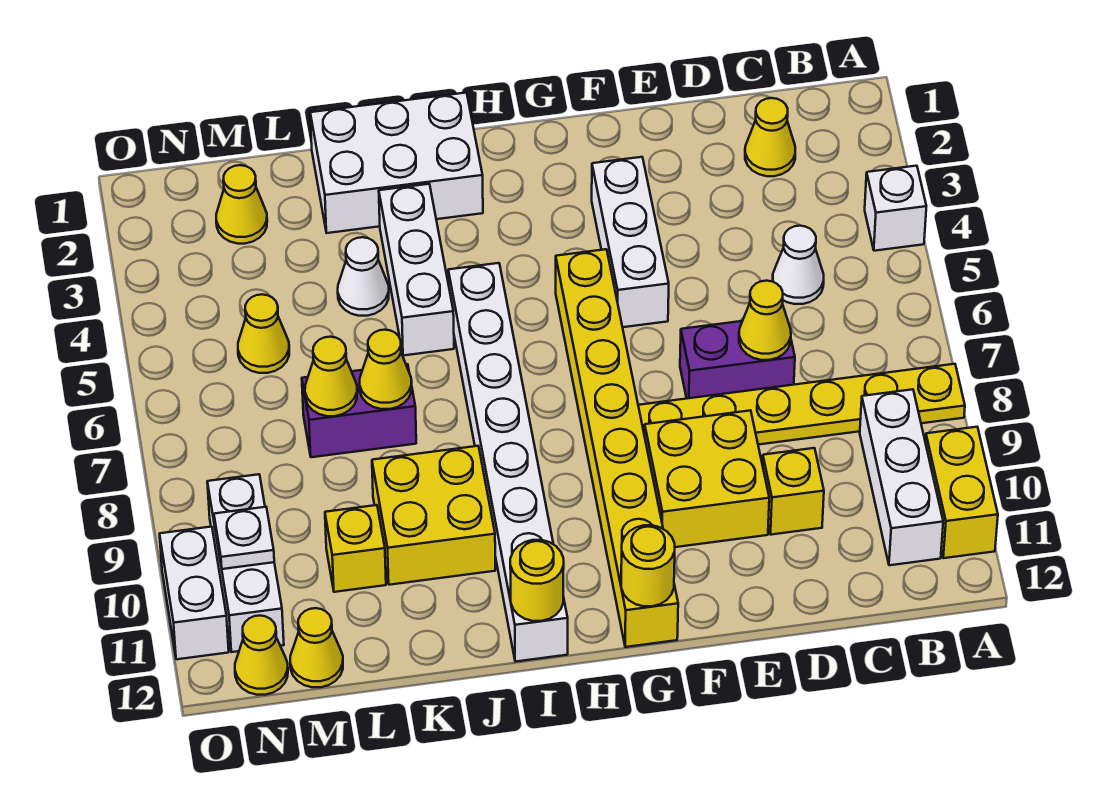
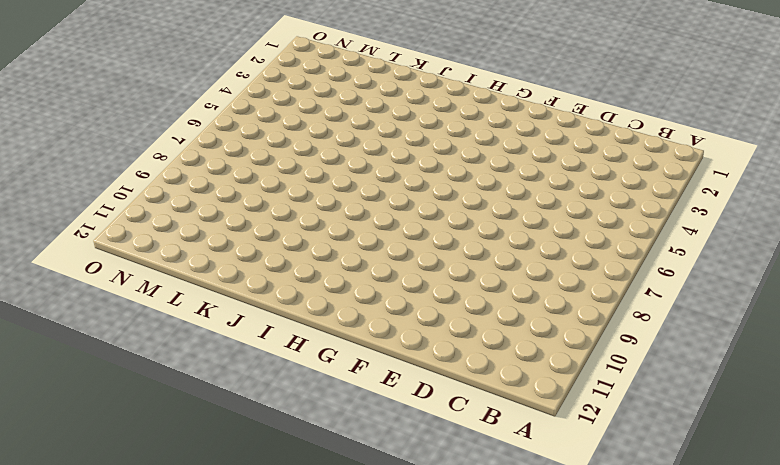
none -> white 1x1 brick [865,166,926,251]
none -> yellow 1x6 plate [638,364,965,445]
none -> yellow 1x2 brick [925,427,998,558]
none -> white 1x3 brick [860,389,943,565]

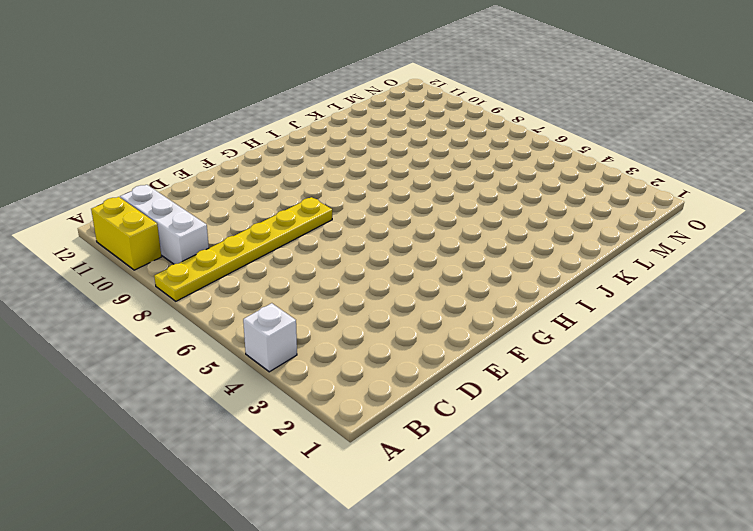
none -> yellow 1x1 cone [745,98,795,176]
none -> white 1x1 cone [773,226,824,304]
none -> purple 1x2 brick [680,321,795,398]
none -> yellow 1x1 brick [762,448,824,535]

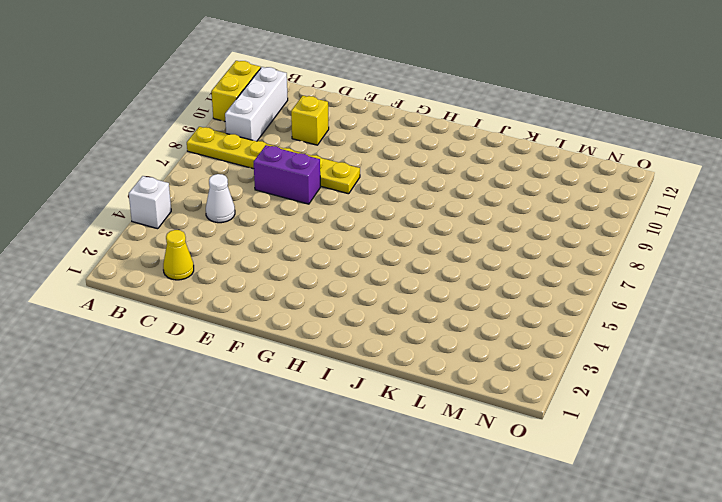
none -> yellow 2x2 brick [645,410,769,547]
none -> white 1x3 brick [592,157,669,327]
none -> yellow 1x8 brick [556,249,678,647]
none -> white 2x3 brick [310,93,483,233]

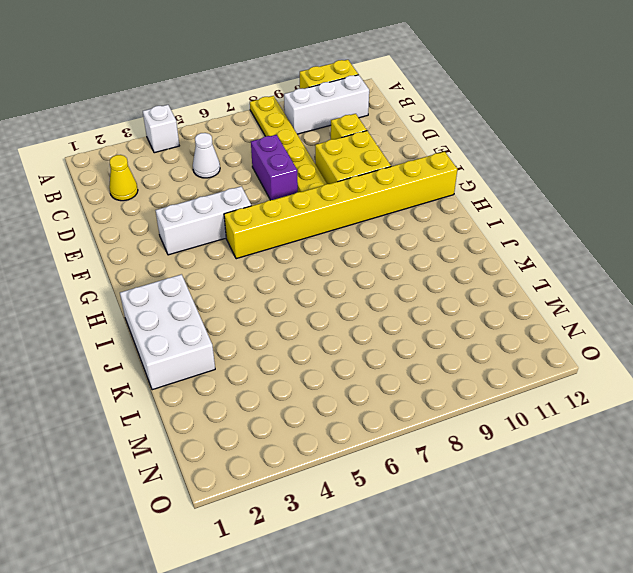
none -> white 1x8 brick [448,263,568,662]
none -> white 1x3 brick [379,184,454,356]
none -> yellow 2x2 brick [372,446,495,585]
none -> white 1x1 cone [338,237,389,316]

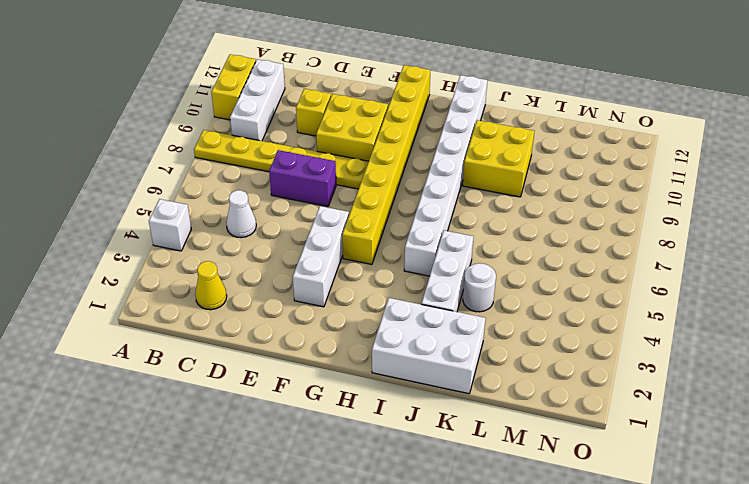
white 1x1 round brick [463,263,496,312] -> white 1x1 cone [338,237,389,316]
none -> purple 1x2 brick [302,364,416,457]
none -> yellow 1x1 brick [325,505,386,592]
none -> yellow 1x1 cone [216,165,267,244]
none -> yellow 1x1 cone [238,294,289,373]

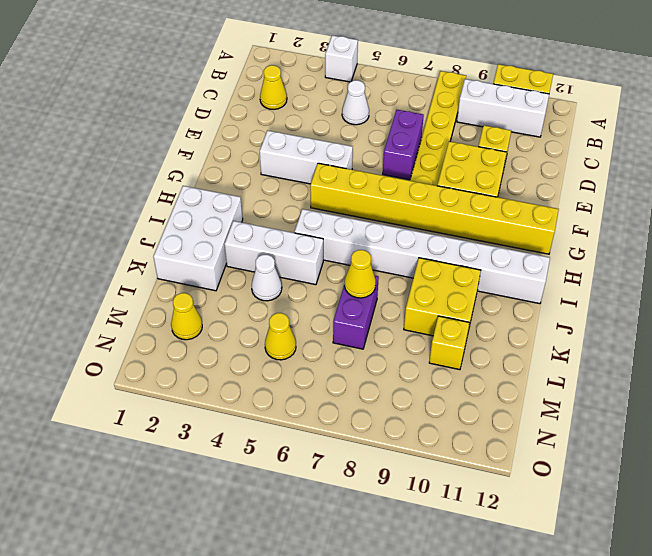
none -> yellow 1x1 cone [290,608,343,687]
none -> white 1x3 brick [207,474,284,652]
none -> yellow 1x1 cone [235,616,288,695]
none -> white 1x2 brick [160,527,229,659]

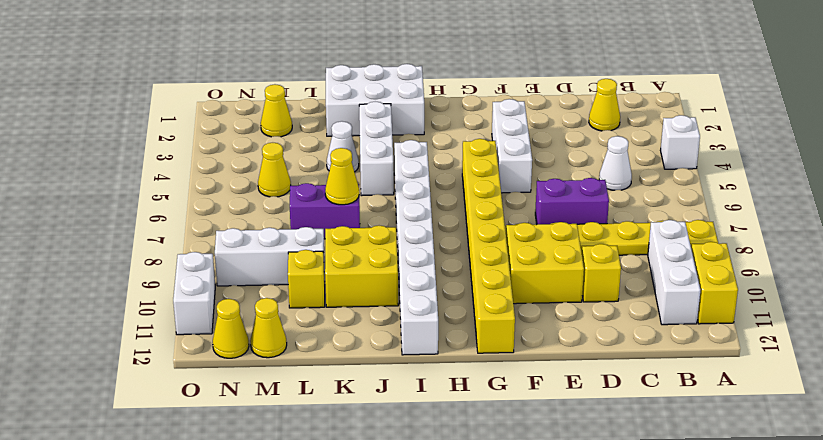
white 1x3 brick [215,227,325,286] -> white 1x3 brick turned to [207,474,284,652]
none -> yellow 1x1 cone [739,281,791,360]
none -> yellow 1x1 round brick [621,525,675,606]
none -> yellow 1x1 round brick [510,540,564,621]
none -> yellow 1x1 cone [305,337,357,416]

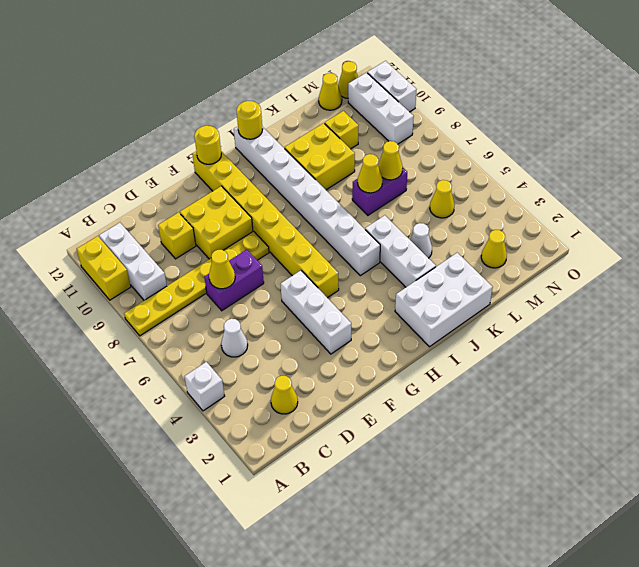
none -> white 1x1 plate [214,507,274,569]

